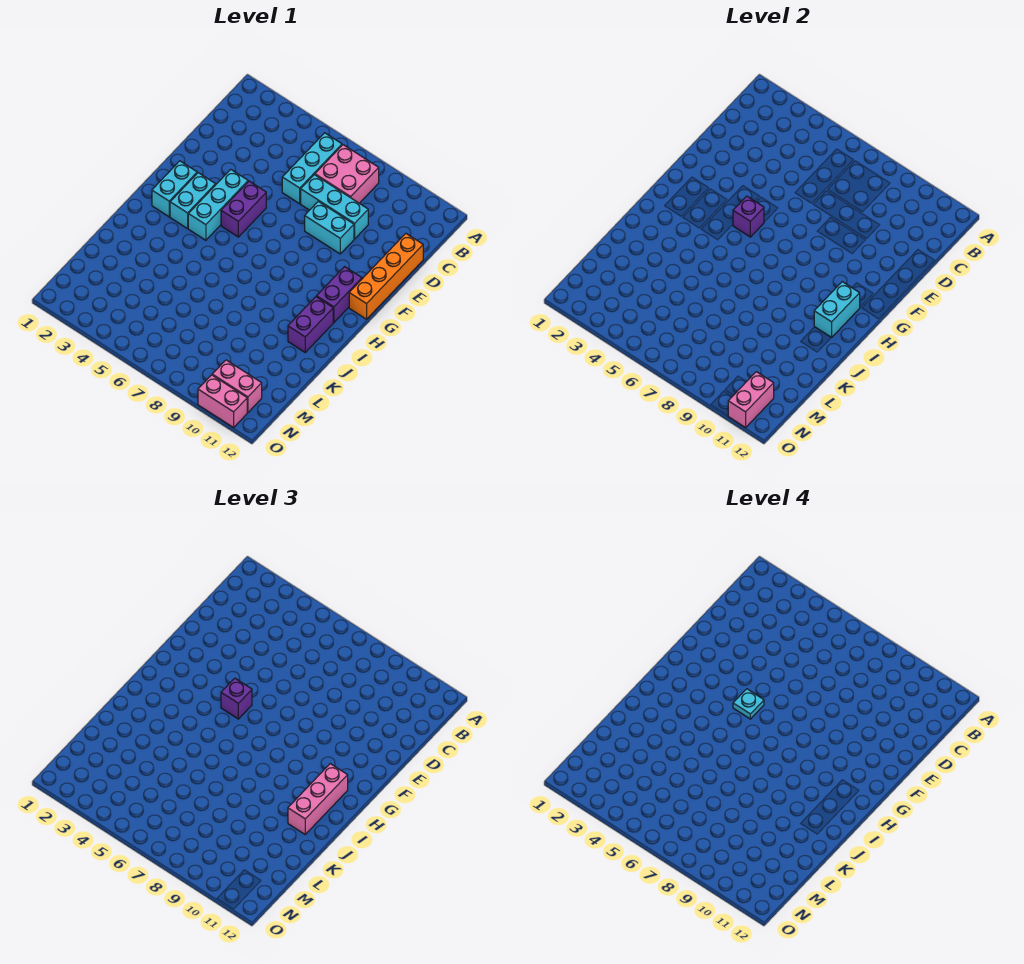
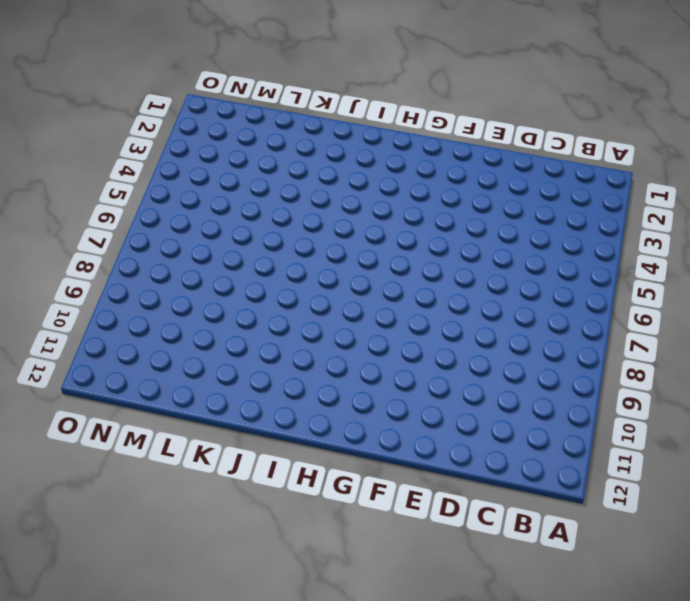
none -> cyan 1x3 brick [282,133,342,204]
none -> pink 2x2 brick [315,145,379,203]
none -> cyan 1x3 brick [301,175,368,239]

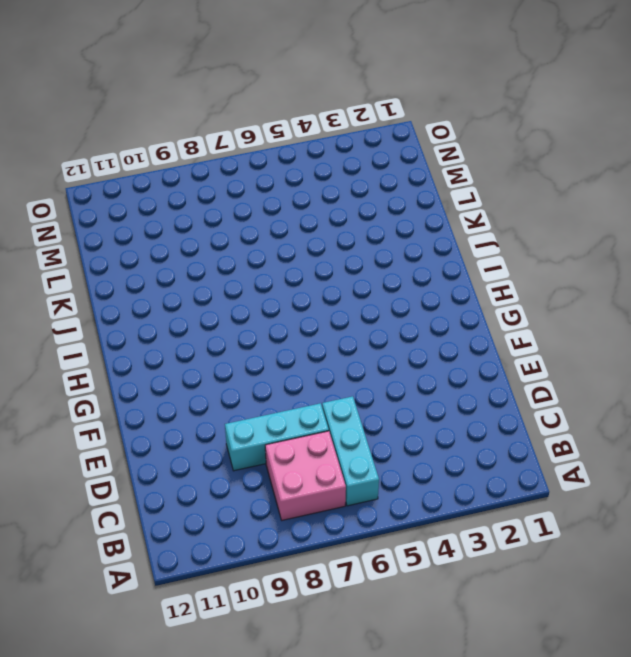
none -> orange 1x4 brick [349,234,423,319]
none -> cyan 1x2 brick [305,201,354,254]
none -> cyan 1x3 brick [188,169,248,240]

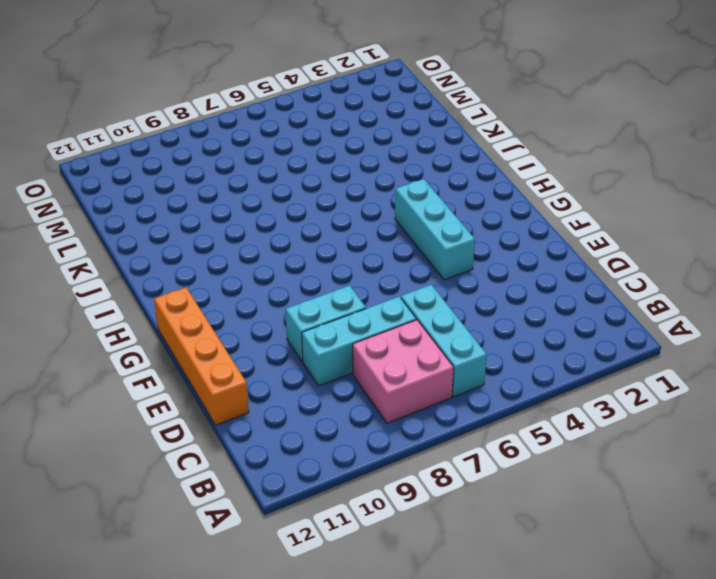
none -> purple 1x2 brick [221,181,266,237]
none -> cyan 1x2 brick [152,161,197,217]
none -> cyan 1x2 brick [170,173,216,229]

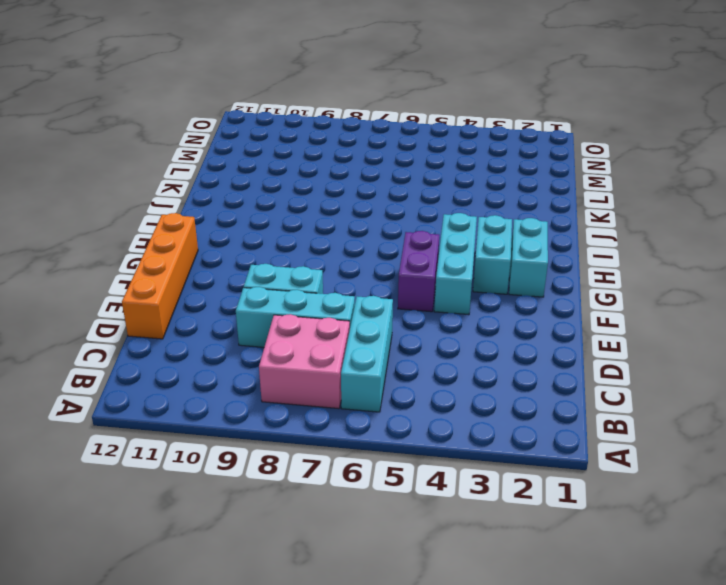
none -> purple 1x2 brick [317,267,362,322]
none -> purple 1x2 brick [288,297,333,352]
none -> pink 1x2 brick [212,360,262,412]

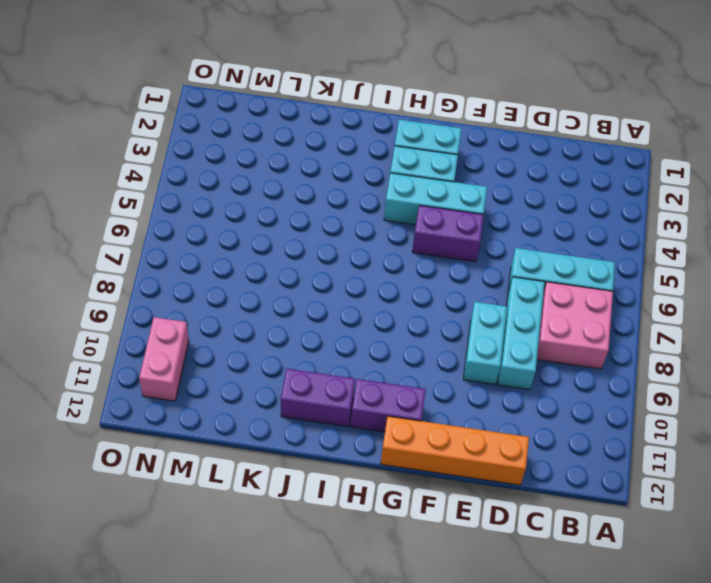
none -> pink 1x2 brick [198,375,247,427]
none -> purple 1x1 brick [733,196,764,237]
none -> cyan 1x2 brick [814,282,860,338]

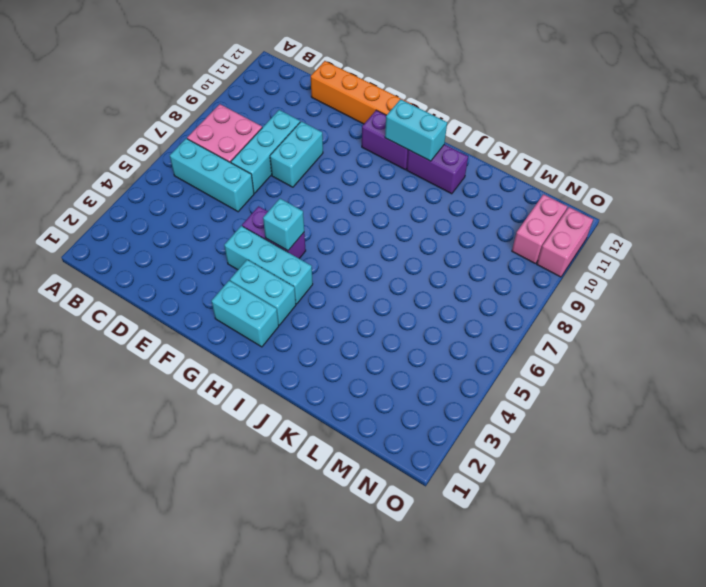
cyan 1x1 brick [263,199,304,251] -> purple 1x1 brick [733,196,764,237]
none -> pink 1x2 brick [728,372,774,427]
none -> purple 1x1 brick [221,678,252,719]
none -> pink 1x3 brick [288,764,348,834]

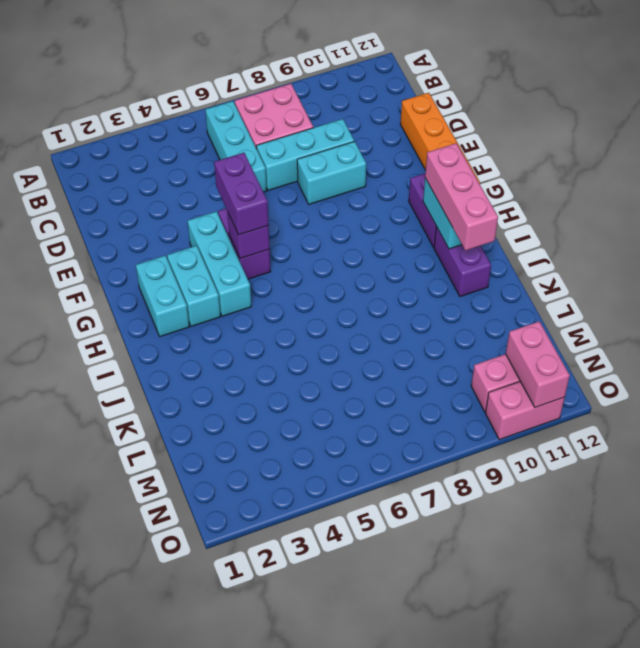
purple 1x2 brick [214,153,269,235] -> purple 1x1 brick [221,678,252,719]
none -> cyan 1x1 plate [733,689,764,719]

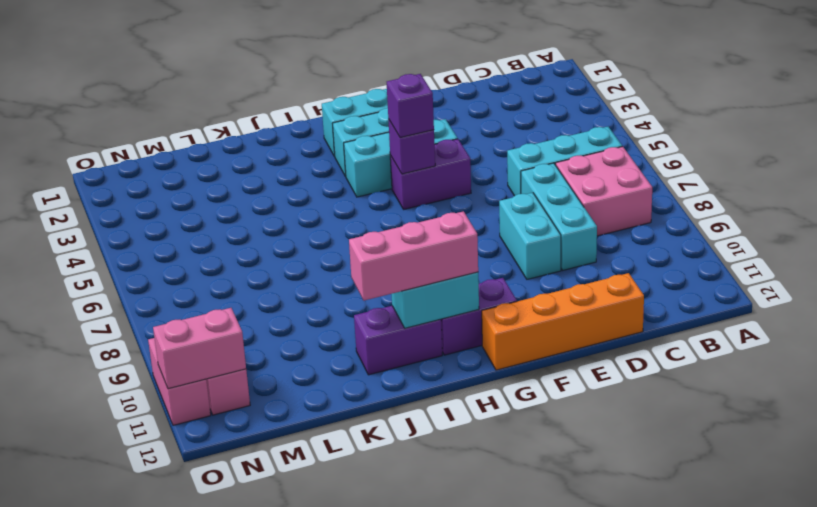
none -> cyan 1x1 plate [733,689,764,719]

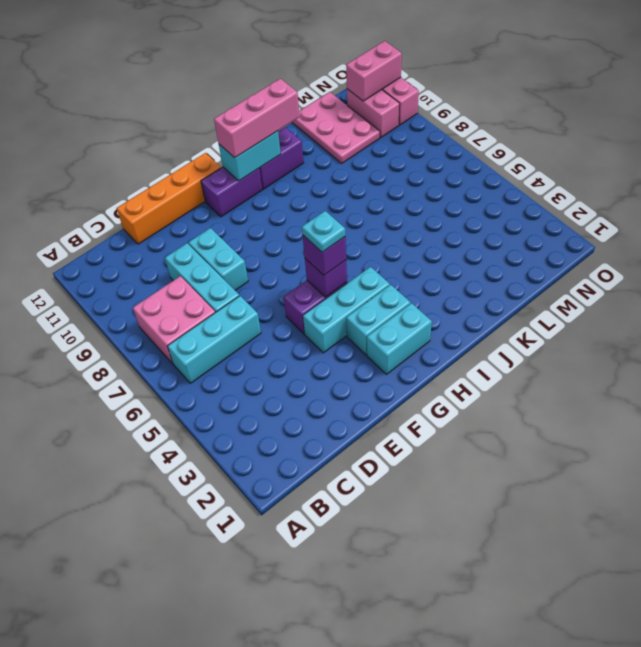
pink 2x3 plate [292,92,380,163] -> none

